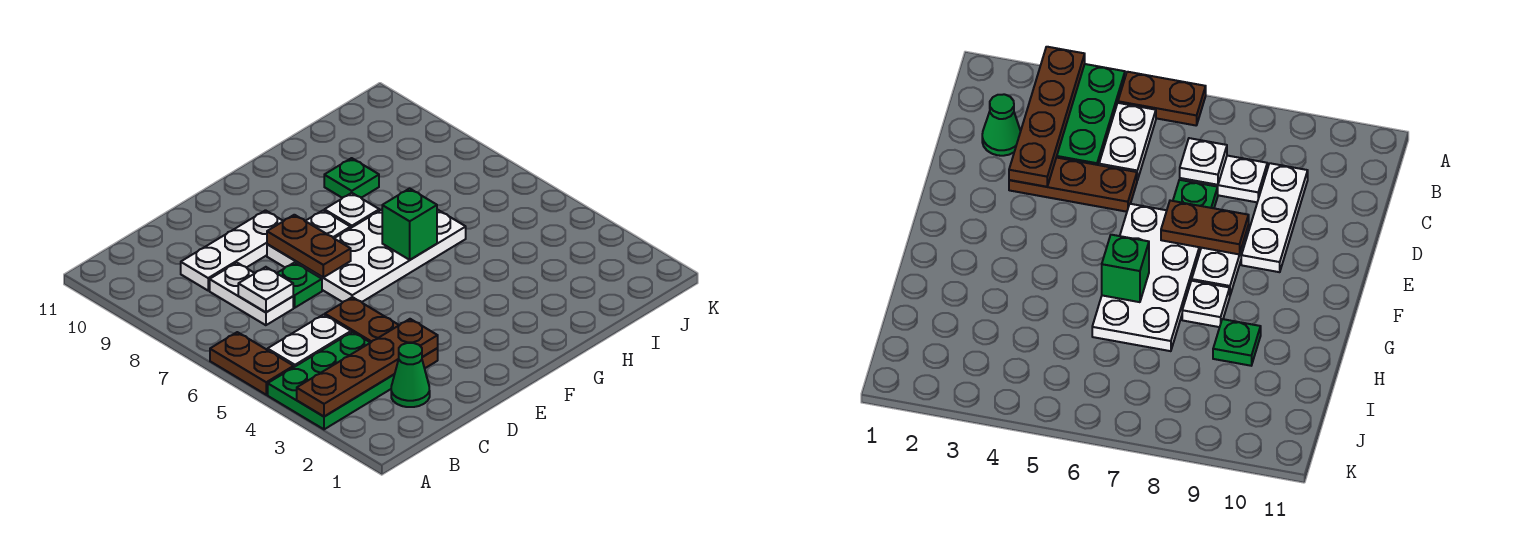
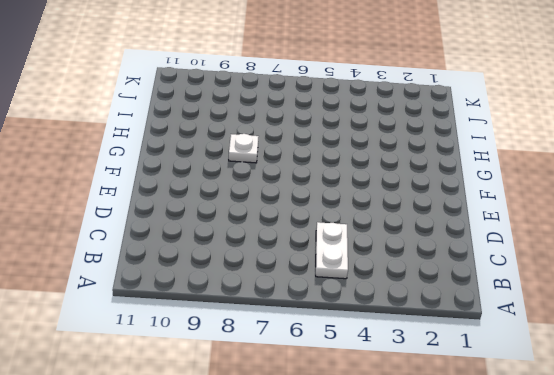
none -> green 2x3 plate [268,332,394,429]
none -> brown 1x2 plate [210,332,294,395]
none -> green 1x1 cone [391,343,430,407]

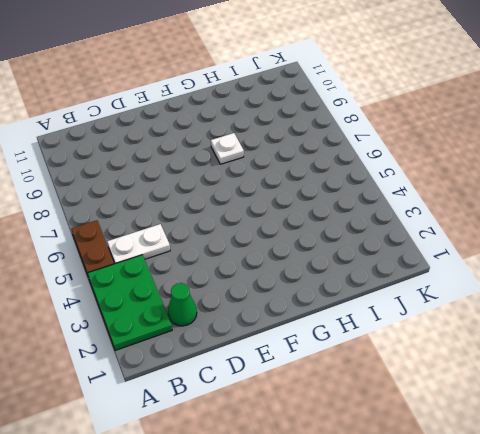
green 2x3 plate [88,255,172,351] -> green 2x3 plate turned to [268,332,394,429]
none -> white 1x2 plate [210,263,293,325]
none -> white 1x3 plate [181,210,283,290]
none -> brown 1x3 plate [325,297,438,368]

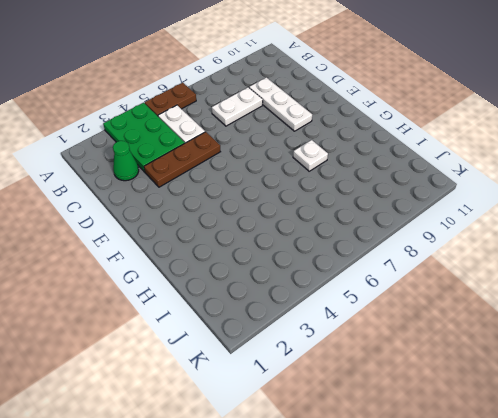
none -> green 1x1 plate [277,262,322,308]
none -> white 2x4 plate [296,209,466,302]
none -> white 1x2 plate [267,210,351,267]

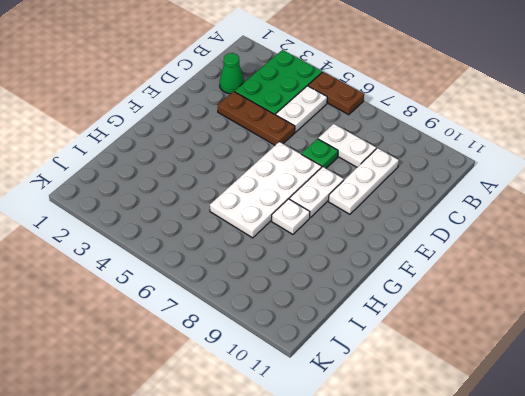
none -> green 1x1 plate [324,158,379,198]
none -> brown 1x4 plate [297,319,438,417]
none -> white 1x1 plate [238,267,293,312]

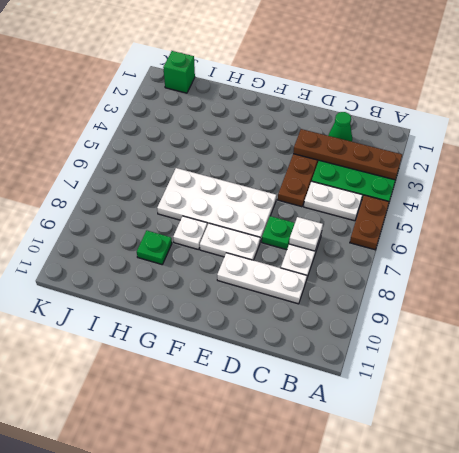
green 1x1 brick [163,51,195,93] -> green 1x1 brick moved to [382,189,437,260]
none -> brown 1x2 plate [267,215,351,277]

